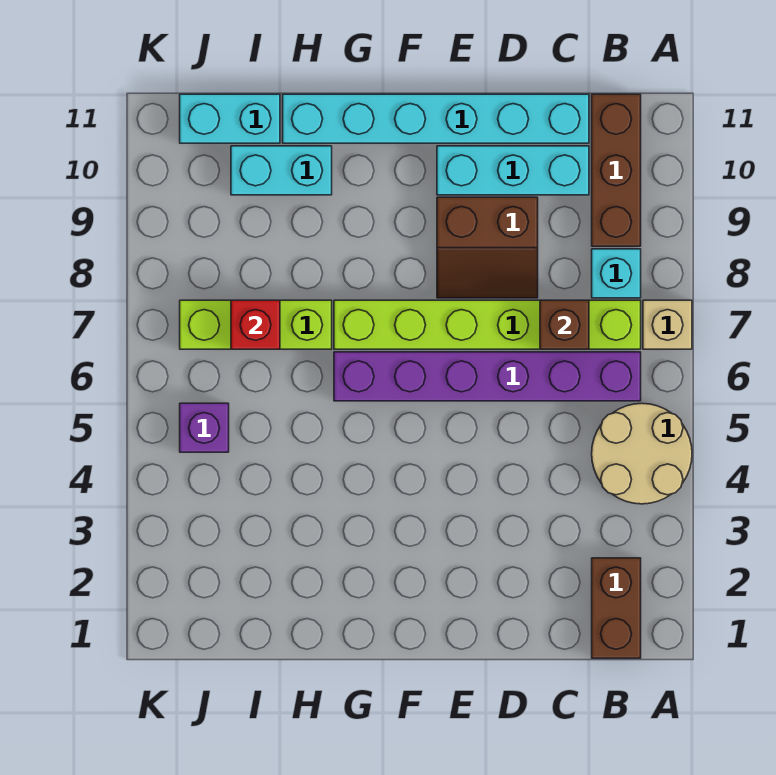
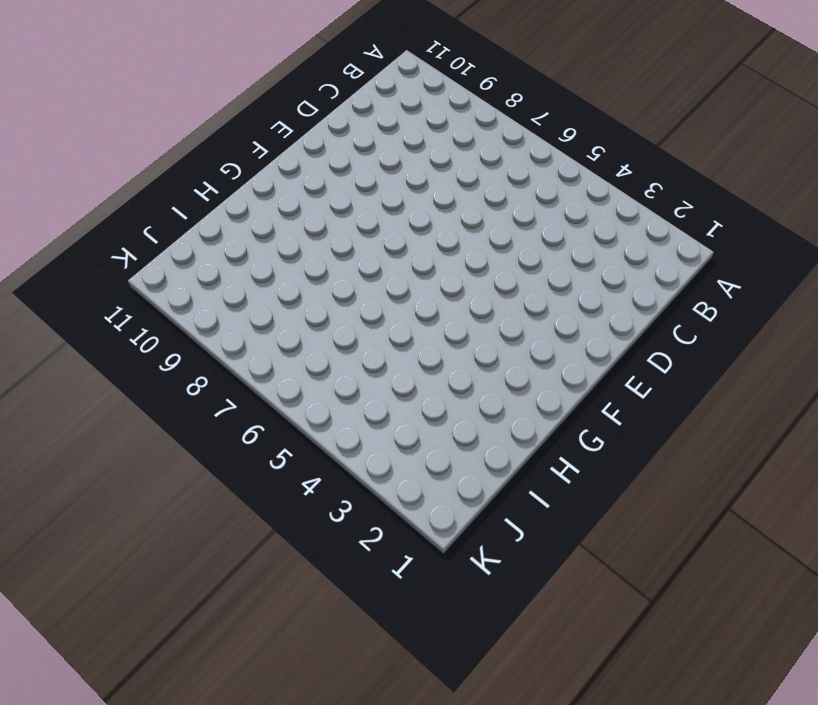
none -> tan 2x2 round brick [592,403,692,504]
none -> tan 1x1 brick [643,300,692,349]
none -> brown 1x2 brick [592,558,641,658]

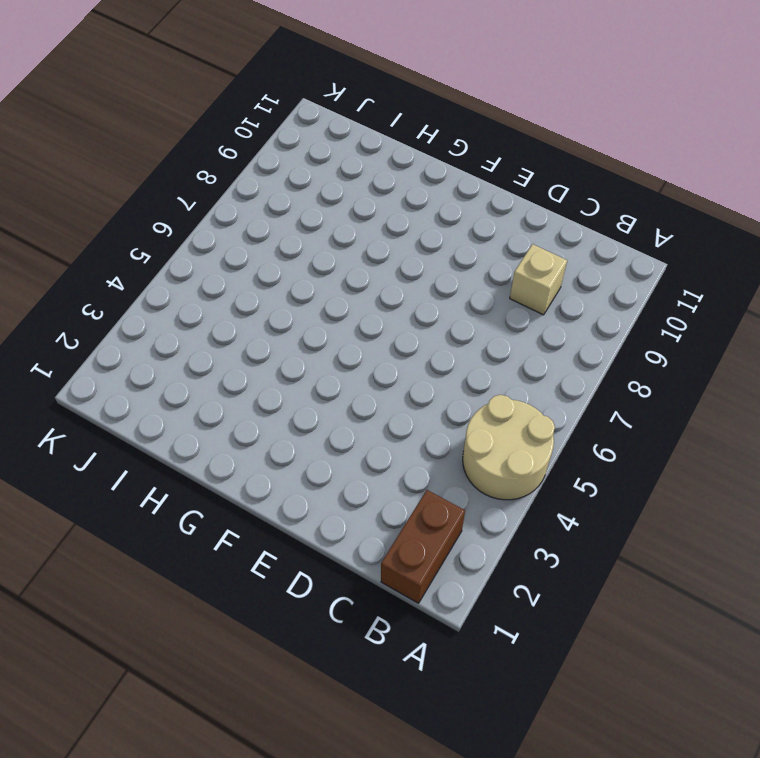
tan 1x1 brick [510,244,567,315] -> tan 1x1 brick moved to [643,300,692,349]
none -> purple 1x6 brick [334,352,641,401]
none -> lime 1x6 brick [334,300,641,349]
none -> cyan 1x1 brick [592,249,641,298]

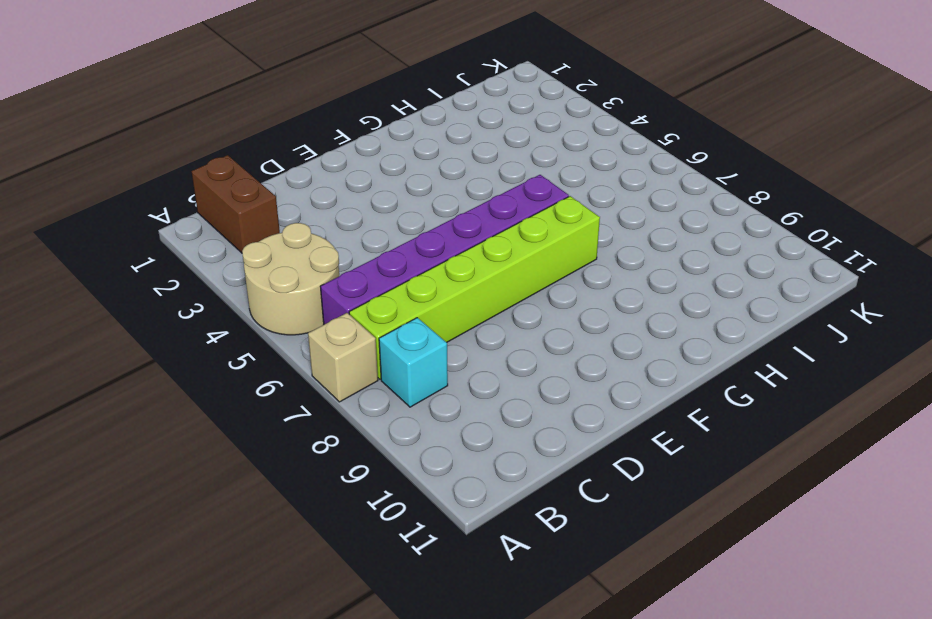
none -> brown 1x3 brick [592,94,641,246]
none -> cyan 1x3 brick [437,146,589,195]
none -> cyan 1x6 brick [283,94,589,143]

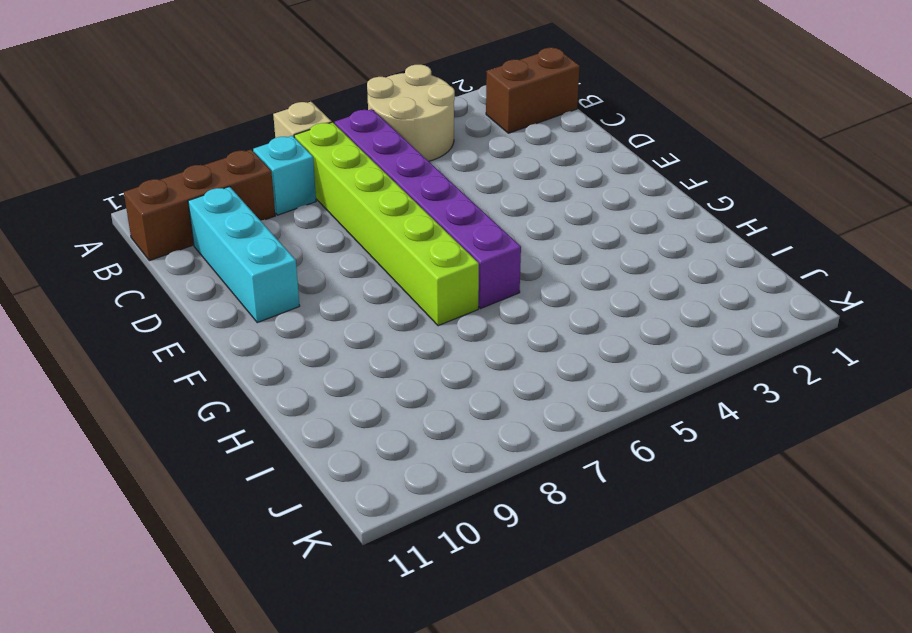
none -> cyan 1x6 brick [283,94,589,143]
none -> brown 2x2 slope [437,197,538,298]
none -> lime 1x3 brick [180,300,332,349]

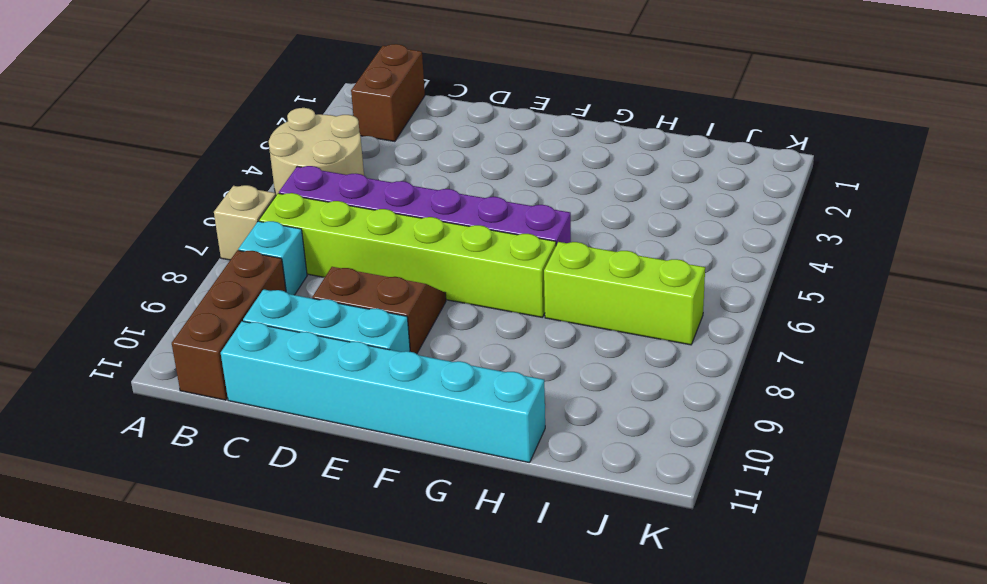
none -> cyan 1x2 brick [231,146,332,195]
none -> cyan 1x2 brick [180,94,280,143]
none -> purple 1x1 brick [180,403,229,452]

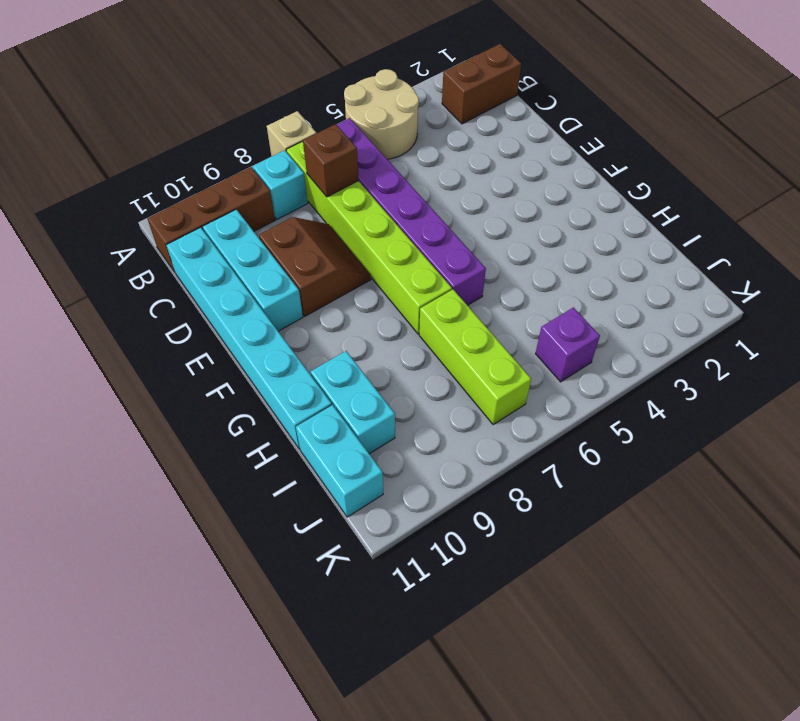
none -> red 1x1 brick [231,300,280,349]

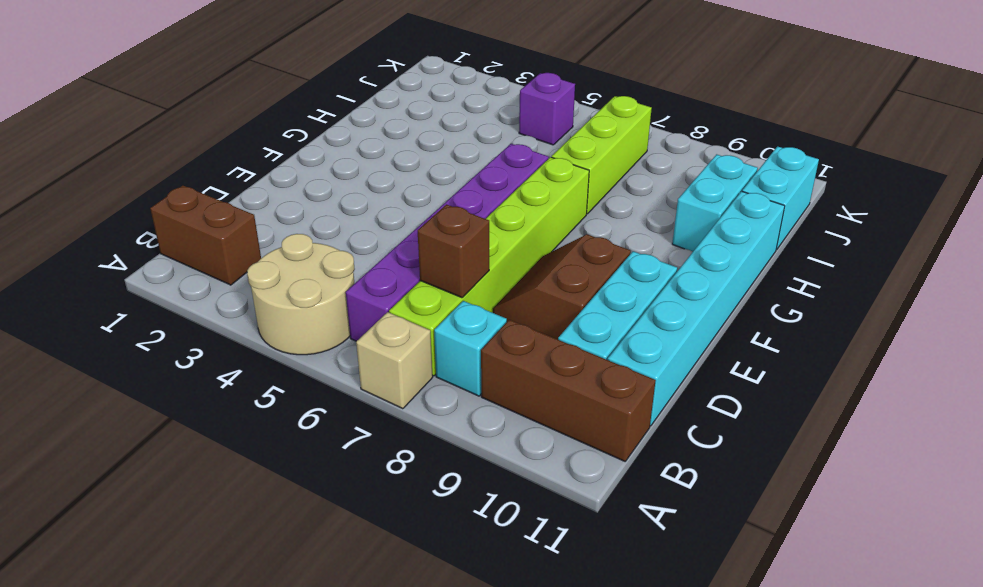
none -> red 1x1 brick [231,300,280,349]

